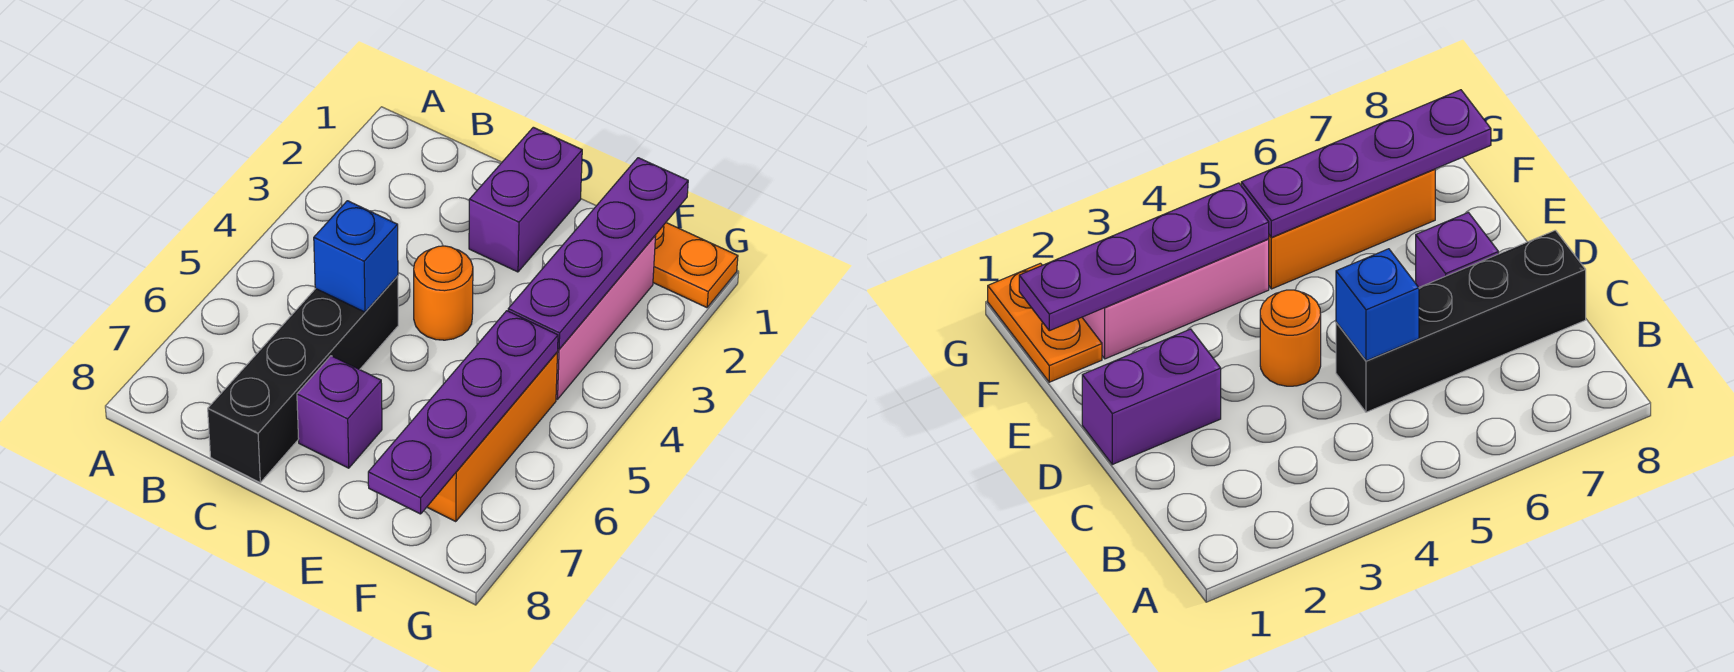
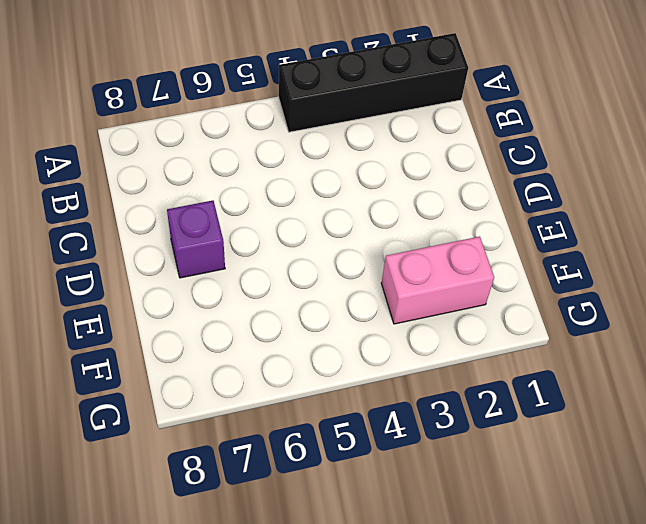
black 1x4 brick [279,33,468,132] -> black 1x4 brick moved to [208,276,398,482]
pink 1x2 brick [381,237,494,324] -> pink 1x3 brick [556,235,656,399]
none -> purple 1x2 brick [469,127,582,272]
none -> orange 1x1 round brick [414,246,473,340]

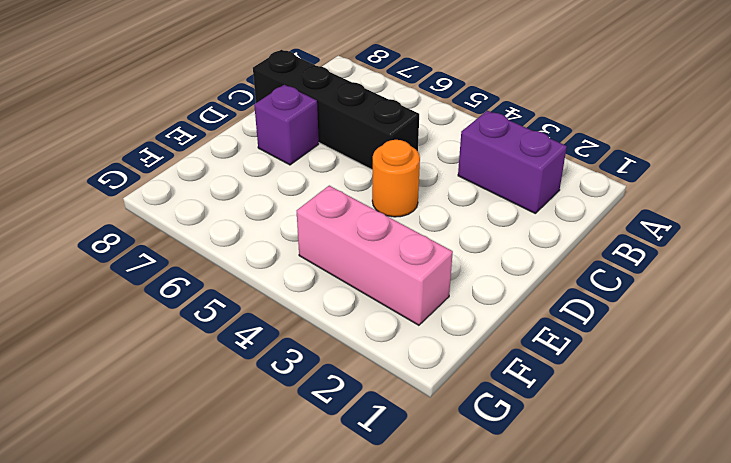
purple 1x2 brick [458,111,567,213] -> purple 1x2 brick moved to [469,127,582,272]
none -> orange 1x2 plate [653,223,738,308]
none -> orange 1x3 brick [427,352,558,522]

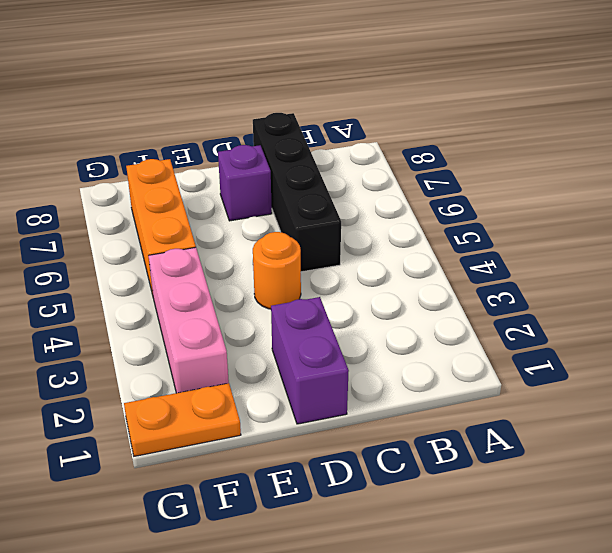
none -> blue 1x1 brick [314,201,398,312]
none -> purple 1x4 plate [508,158,688,349]

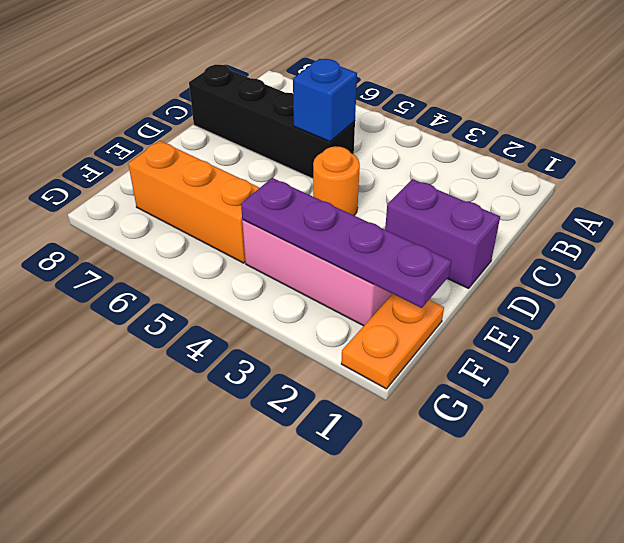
none -> purple 1x1 brick [297,356,382,468]
none -> purple 1x4 plate [368,311,558,514]

